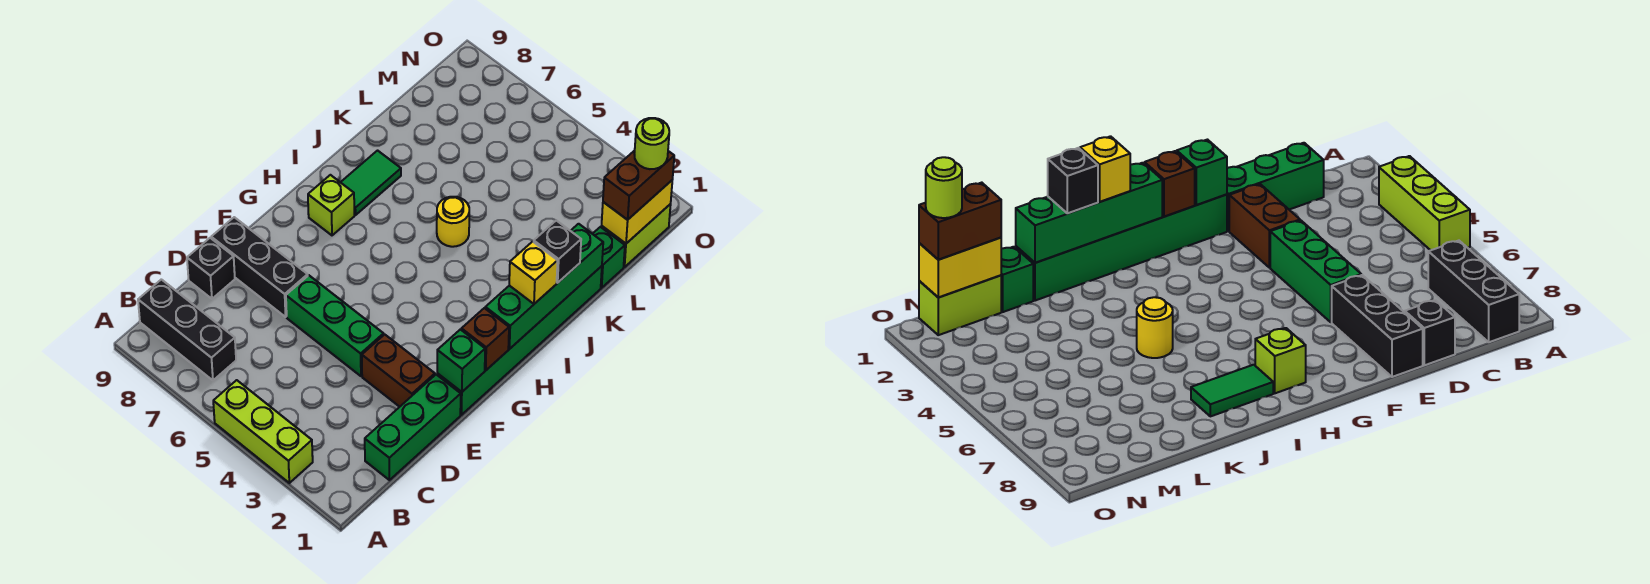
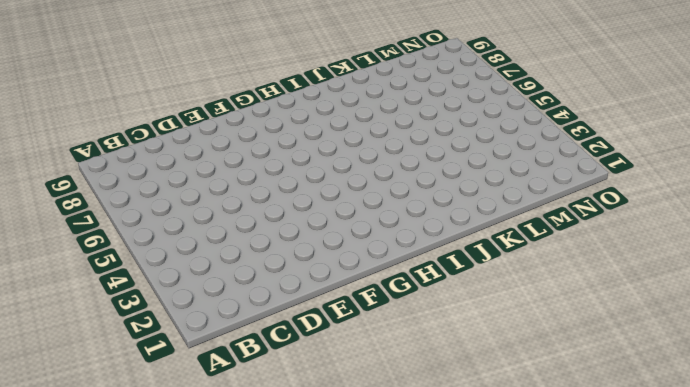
none -> lime 1x3 brick [213,380,313,483]
none -> black 1x3 brick [138,279,236,380]
none -> green 1x3 brick [365,375,461,480]

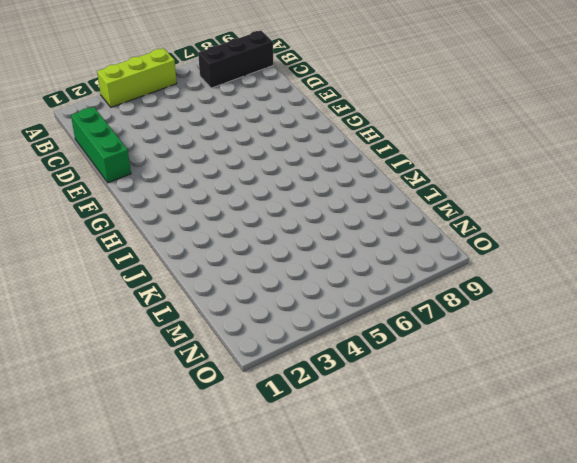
none -> black 1x1 brick [187,238,235,299]
none -> brown 1x2 brick [362,334,435,407]
none -> green 1x3 brick [286,275,384,376]

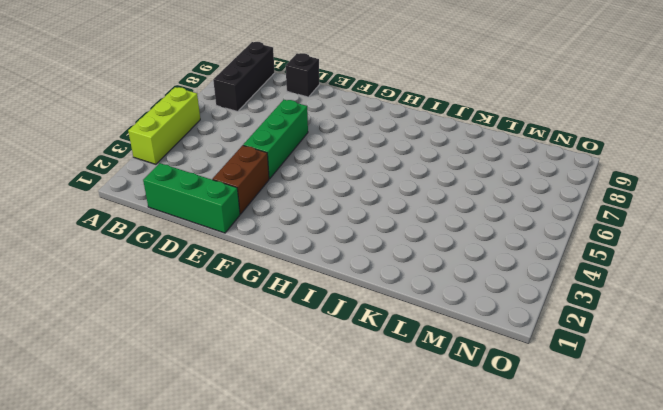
none -> black 1x3 brick [211,217,308,317]
none -> green 1x6 brick [437,266,602,415]
none -> lime 1x1 brick [308,175,354,235]

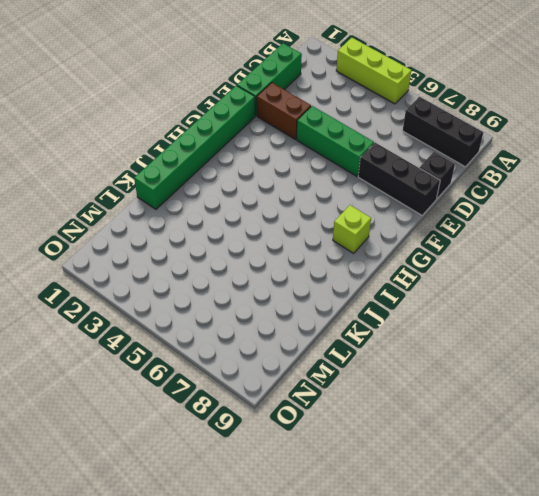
none -> green 1x2 tile [341,151,401,215]
none -> yellow 1x1 round brick [437,197,469,247]
none -> green 1x1 brick [593,227,625,288]

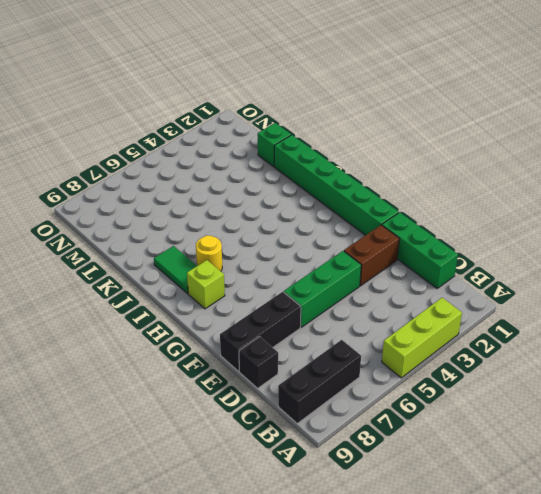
yellow 1x1 round brick [196,236,222,271] -> yellow 1x1 round brick moved to [437,197,469,247]
none -> lime 1x2 brick [601,204,671,267]
none -> green 1x1 brick [437,329,485,392]
none -> brown 1x1 brick [461,308,509,370]

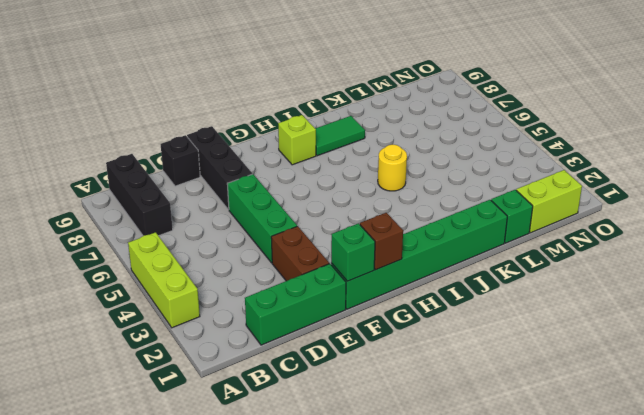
none -> green 1x4 brick [485,224,603,349]
none -> yellow 1x2 brick [602,181,672,244]
none -> yellow 1x1 brick [509,242,558,304]

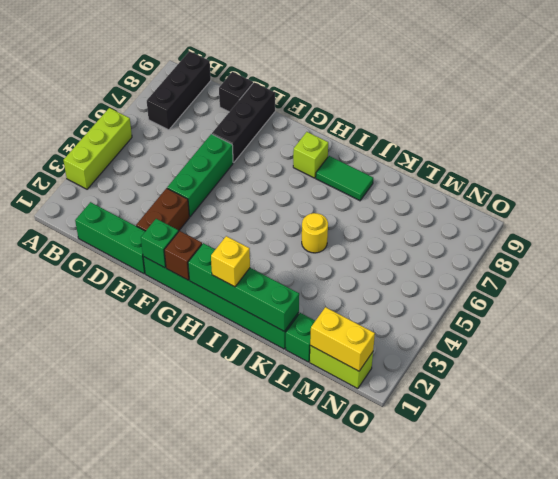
none -> black 1x1 brick [534,220,581,283]
none -> brown 1x2 brick [603,150,674,220]
none -> lime 1x1 round brick [634,118,669,169]

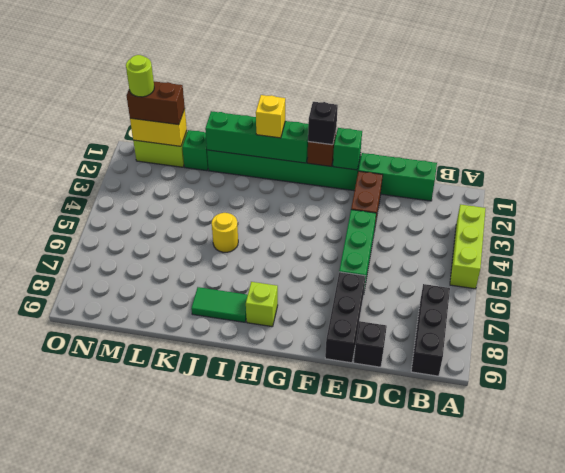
black 1x1 brick [308,102,338,145] -> black 1x1 brick moved to [534,220,581,283]

